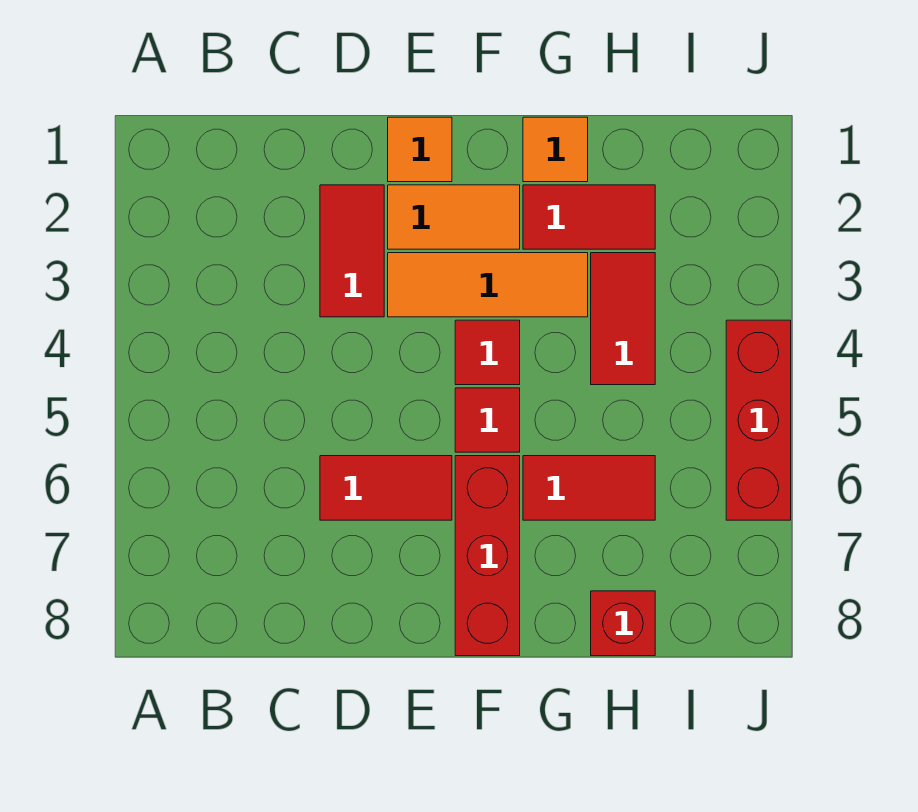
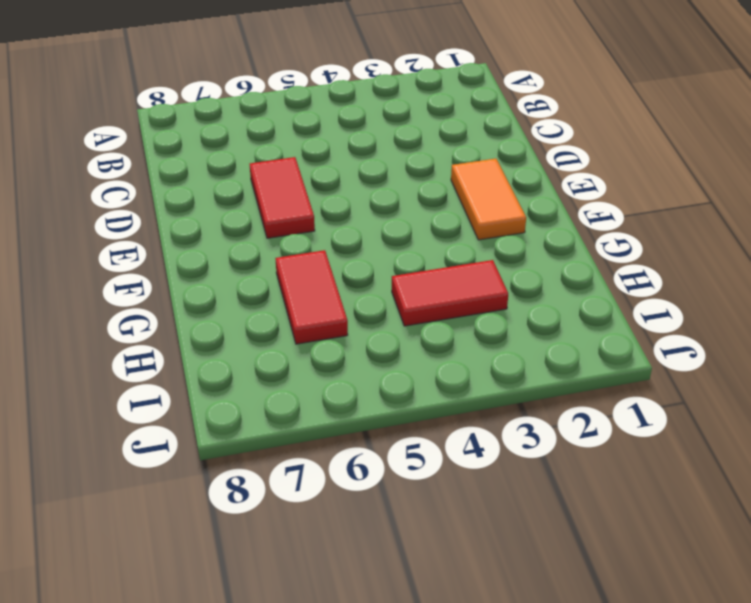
none -> red 1x2 tile [320,185,384,317]
none -> orange 1x1 tile [388,117,452,182]
none -> orange 1x3 tile [388,253,588,317]

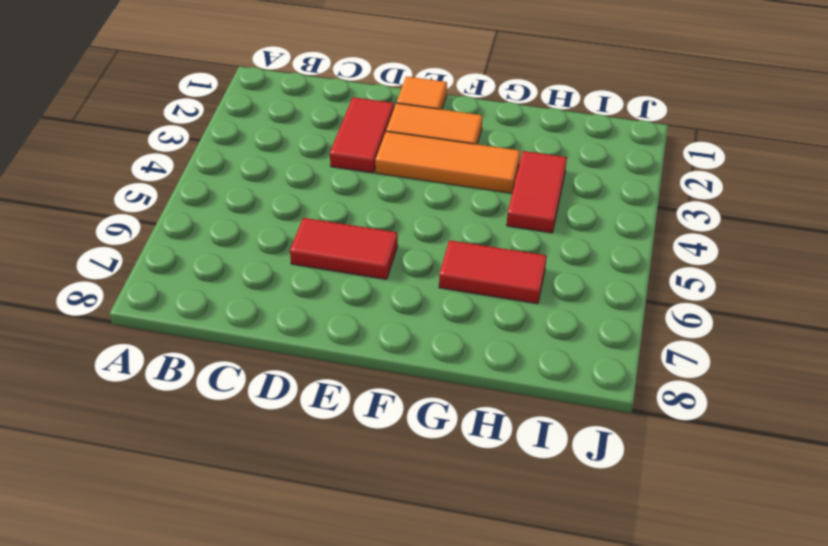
none -> red 1x1 tile [455,320,520,385]
none -> red 1x1 tile [455,388,520,452]
none -> red 1x3 brick [455,456,520,656]

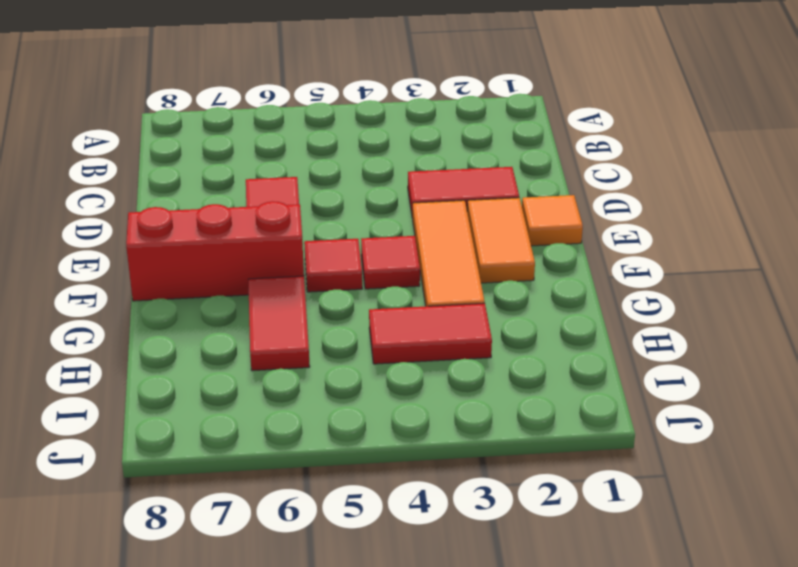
none -> orange 1x1 tile [523,117,588,182]
none -> red 1x2 tile [523,185,655,249]
none -> red 1x1 brick [591,591,655,656]

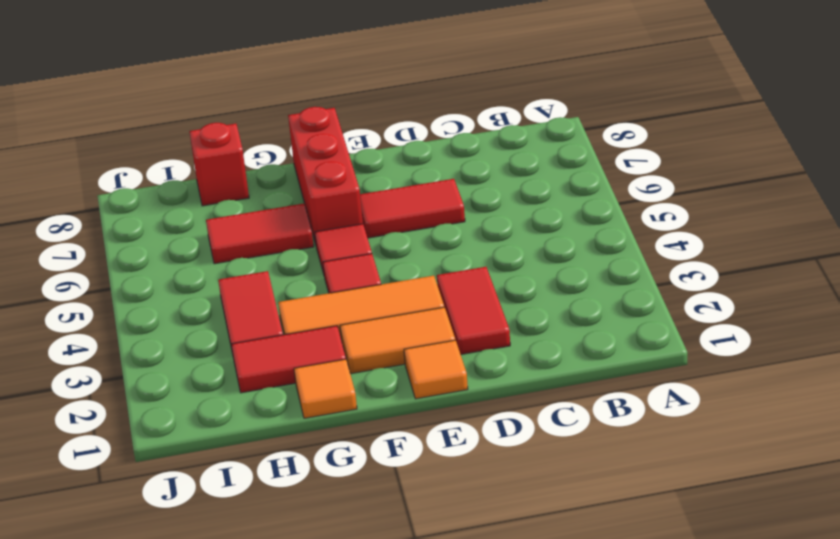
none -> red 1x3 brick [726,320,791,520]

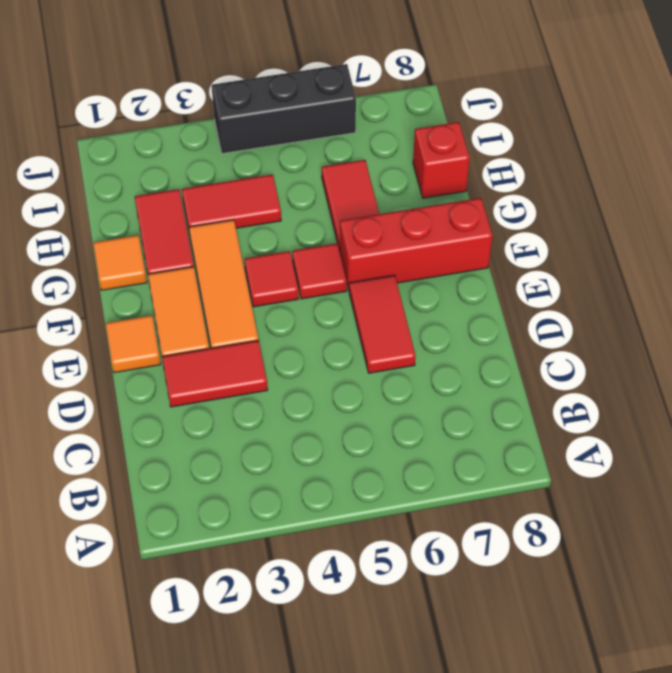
black 1x3 brick [212,64,356,153] -> red 1x3 brick [726,320,791,520]

